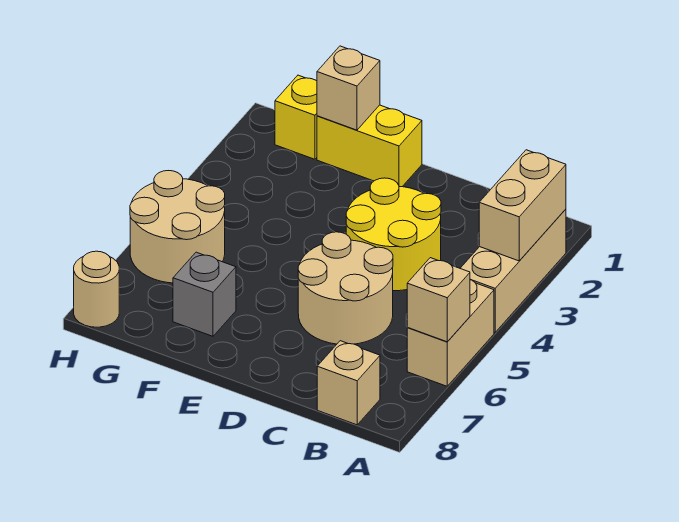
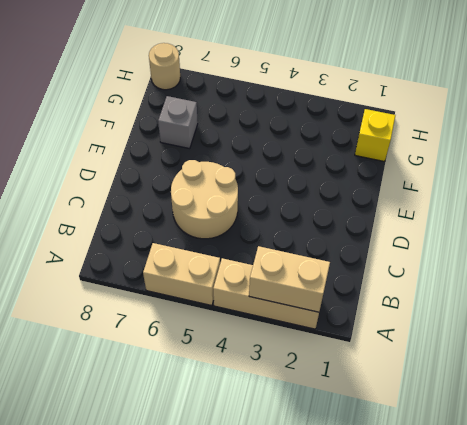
none -> tan 1x1 brick [317,341,380,425]
none -> yellow 2x2 round brick [346,178,441,291]
none -> yellow 1x2 brick [317,105,422,187]

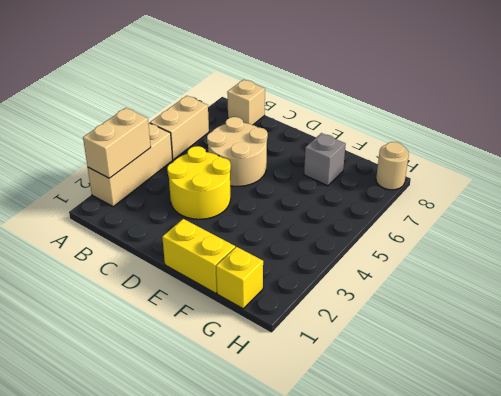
none -> tan 2x2 round brick [130,171,225,283]
none -> tan 1x1 brick [407,258,470,342]
none -> tan 1x1 brick [317,46,380,130]

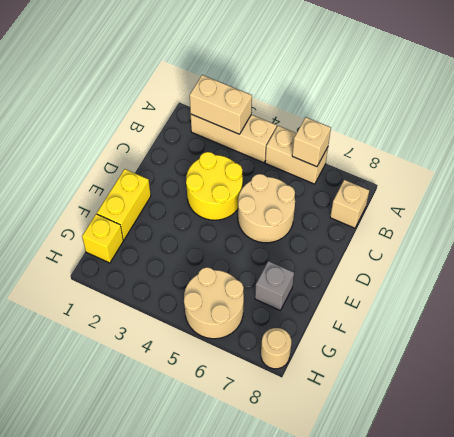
none -> tan 1x1 brick [317,46,380,130]

